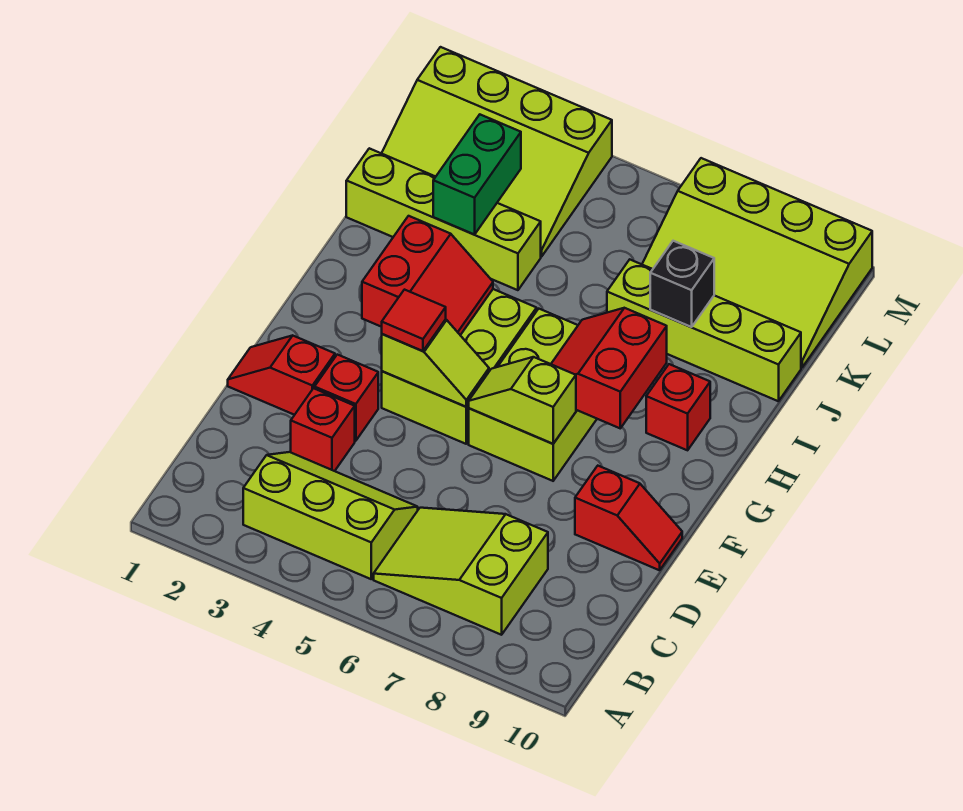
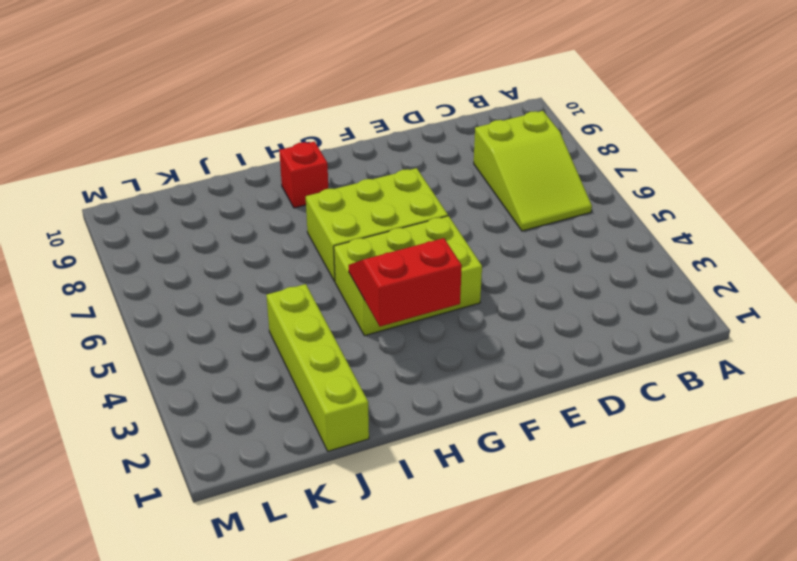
none -> lime 2x3 slope [243,452,418,579]
none -> red 1x1 brick [291,388,355,471]
none -> red 1x2 slope [228,336,335,415]

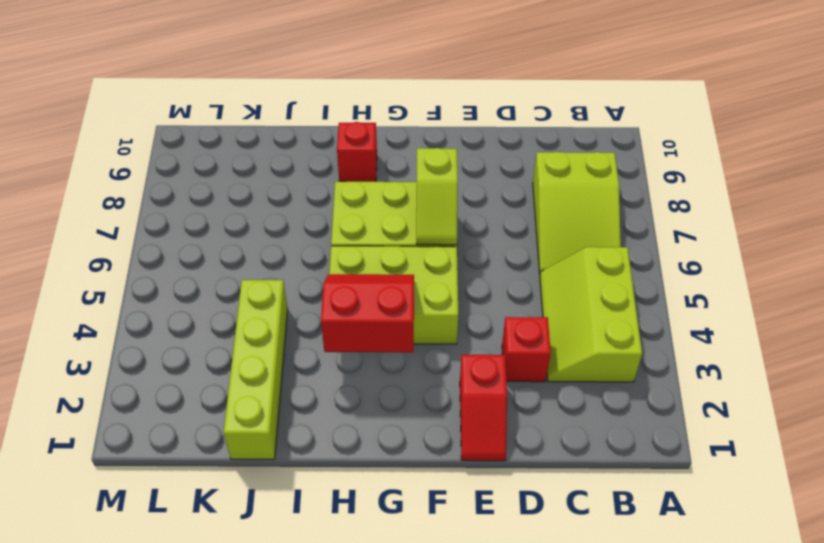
none -> red 1x1 brick [315,355,378,441]
none -> red 1x2 slope [575,466,682,570]
none -> lime 1x4 brick [607,260,801,401]

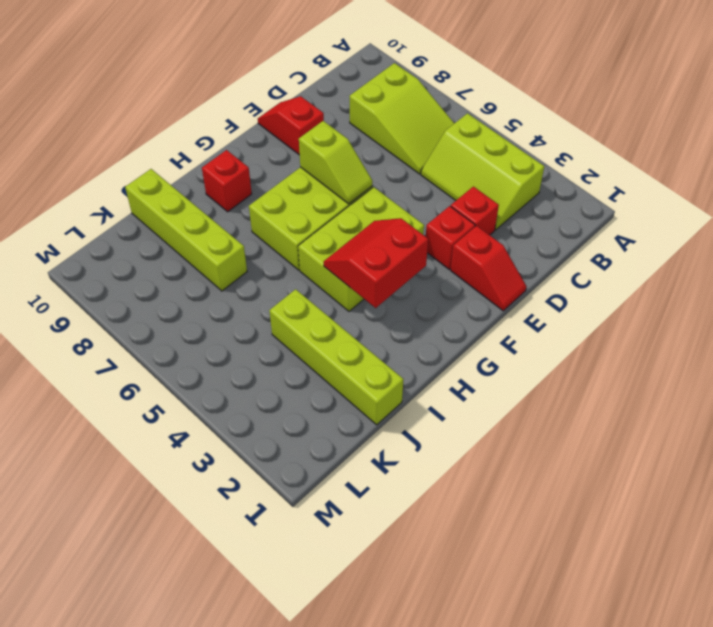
none -> lime 3x4 slope [382,47,612,256]
none -> lime 3x4 slope [642,158,872,367]
none -> lime 1x2 slope [382,319,489,407]

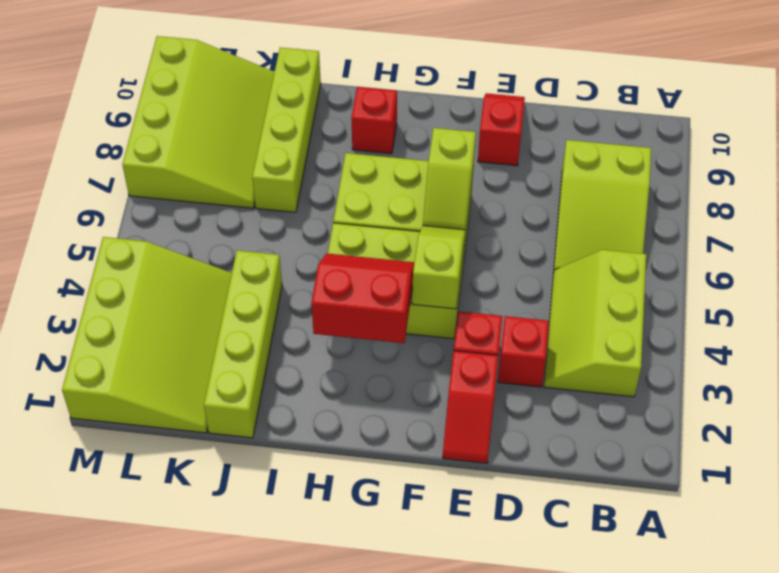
none -> red 2x2 slope [551,308,667,428]
none -> green 1x2 brick [433,115,521,235]
none -> black 1x1 brick [650,241,714,327]

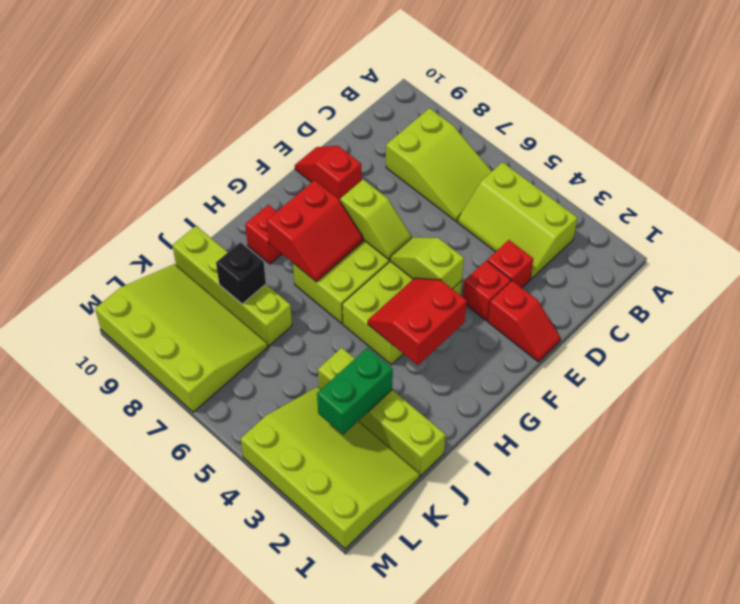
none -> red 1x1 tile [382,290,446,351]

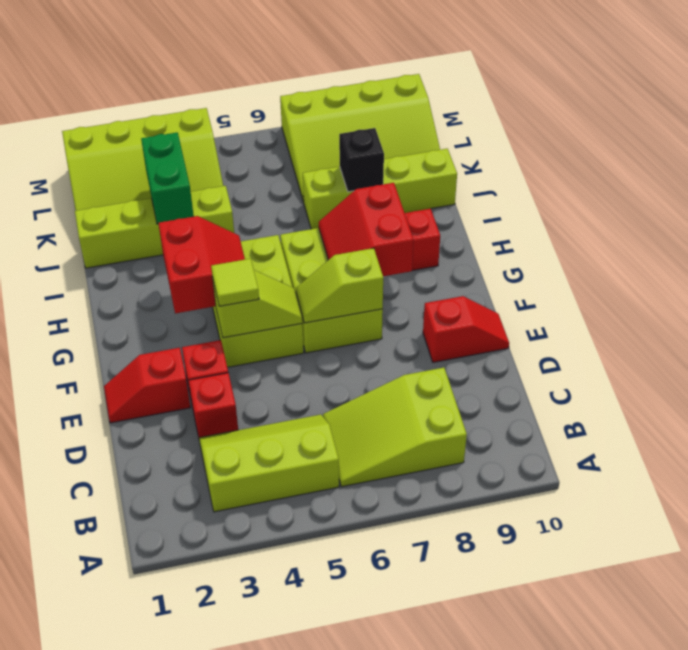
lime 1x1 tile [211,259,259,306] -> red 1x1 tile [382,290,446,351]

